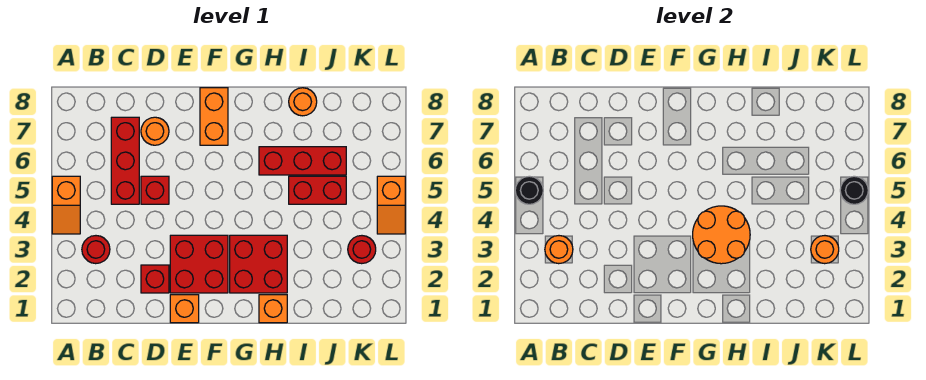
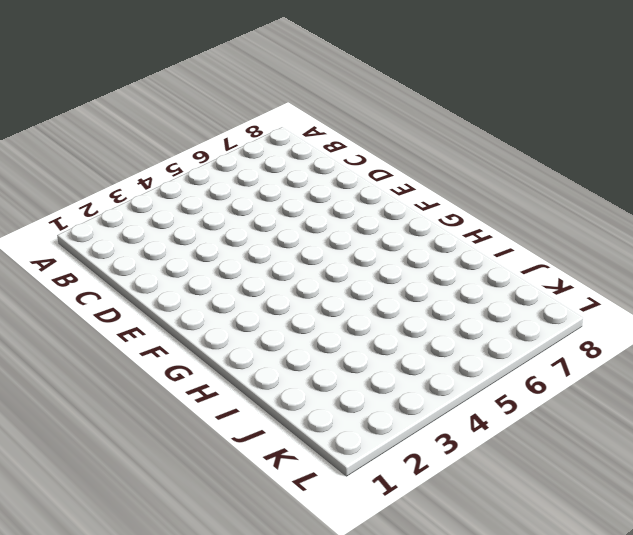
none -> orange 1x2 slope [52,176,80,234]
none -> red 1x1 round brick [82,236,110,264]
none -> red 1x3 brick [111,117,139,204]

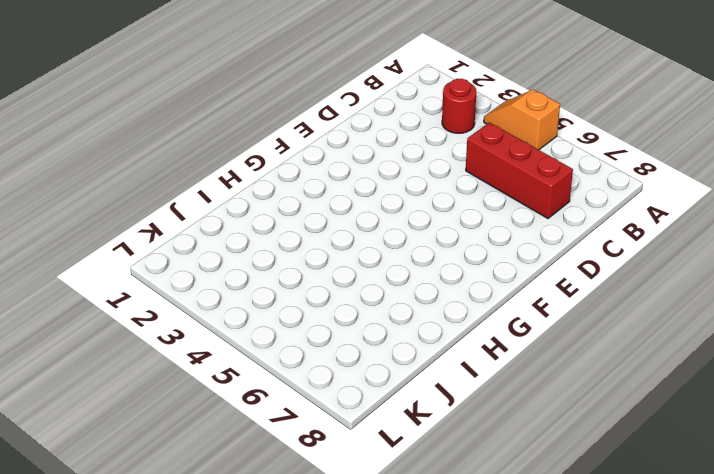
none -> red 1x1 brick [141,265,169,293]
none -> red 1x1 brick [141,176,169,204]
none -> orange 1x1 round brick [141,117,169,145]

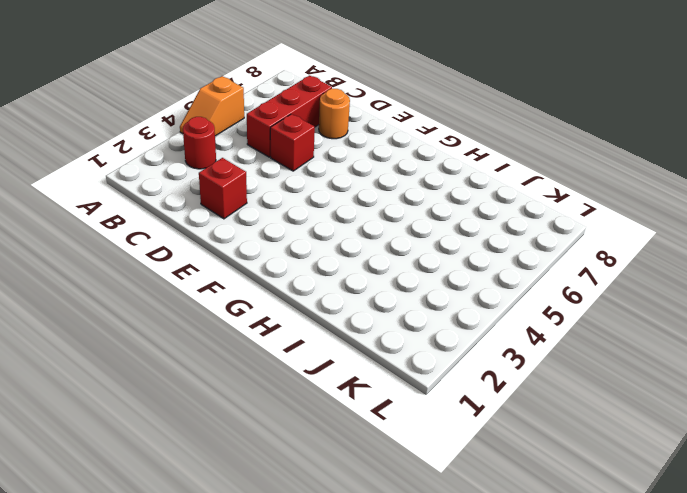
none -> orange 1x1 brick [170,295,199,323]
none -> red 2x2 brick [170,235,228,293]
none -> orange 1x2 brick [200,88,228,145]

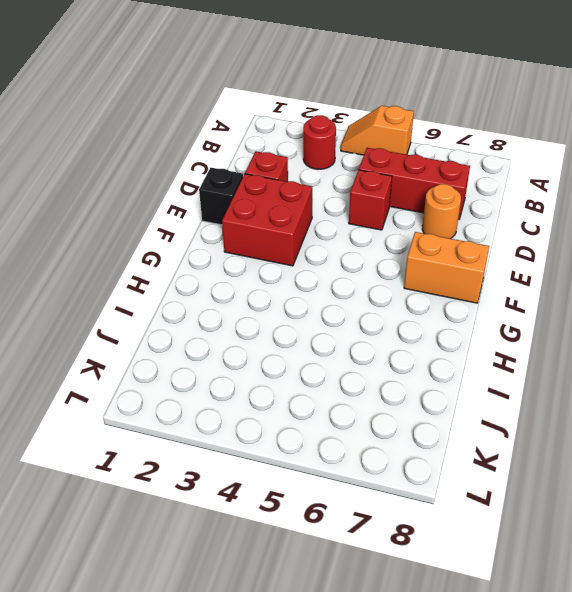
black 1x1 brick [199,168,243,225] -> orange 1x1 brick [170,295,199,323]
none -> red 2x2 brick [230,235,287,293]
none -> orange 1x1 brick [259,295,287,323]
none -> red 1x3 brick [259,147,346,175]

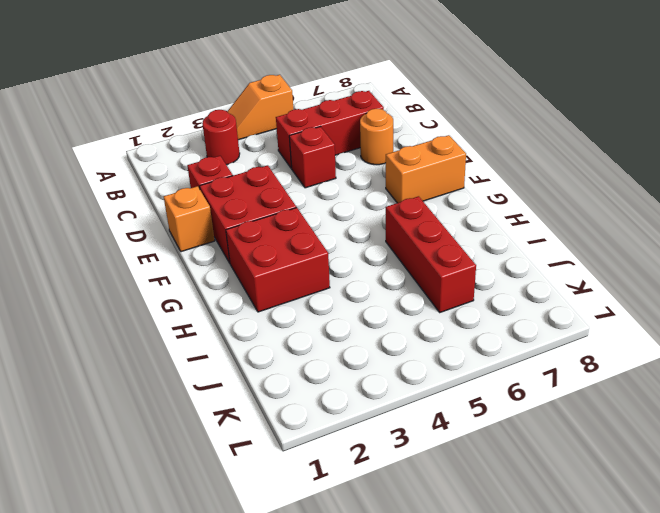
none -> orange 1x1 brick [259,295,287,323]
none -> red 1x2 brick [289,176,346,204]
none -> orange 1x1 round brick [289,88,317,116]

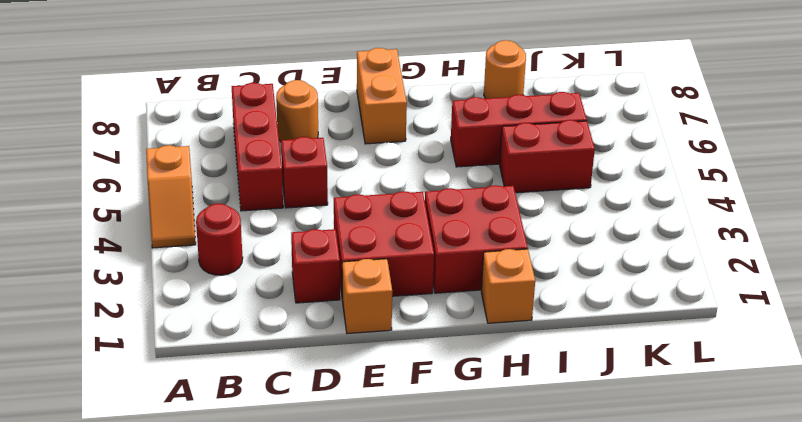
none -> red 1x1 round brick [348,236,376,264]
none -> orange 1x2 slope [377,176,405,234]
none -> black 1x1 round brick [515,176,543,204]

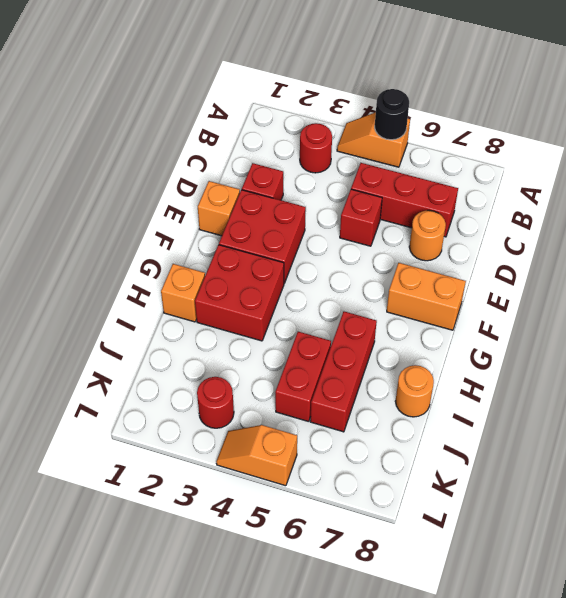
none -> orange 1x1 round brick [545,236,573,264]
none -> orange 2x2 round brick [693,206,750,264]
none -> orange 1x1 round brick [811,236,839,264]

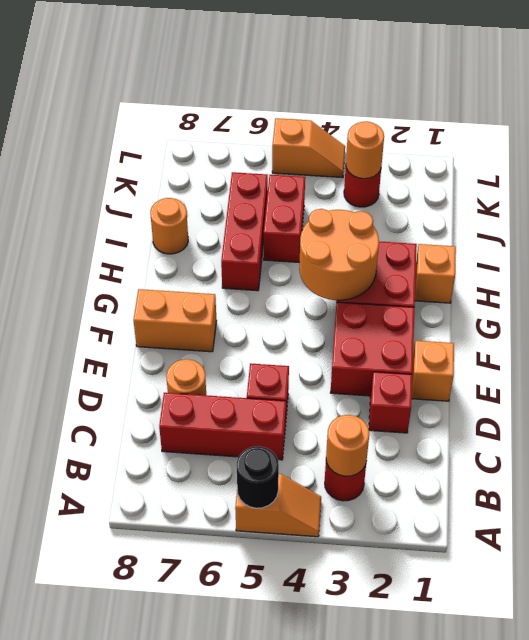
none -> black 1x1 round brick [840,176,868,204]

